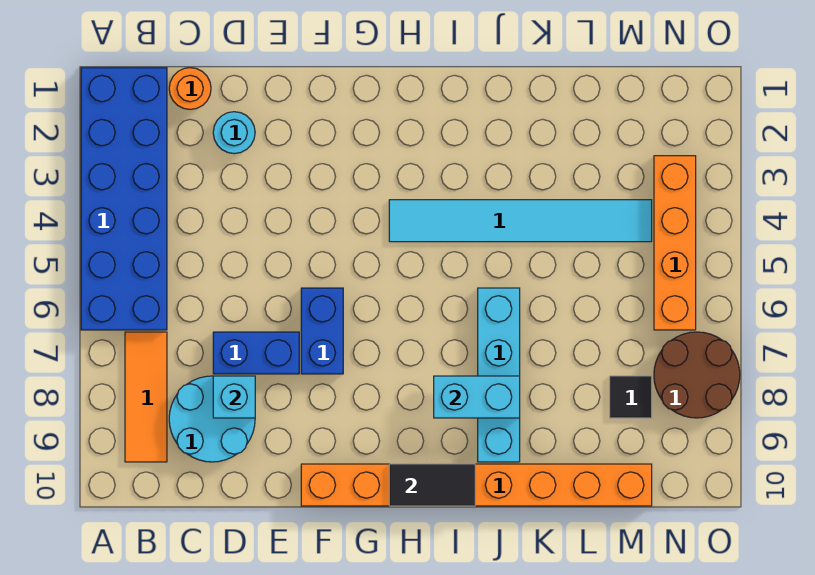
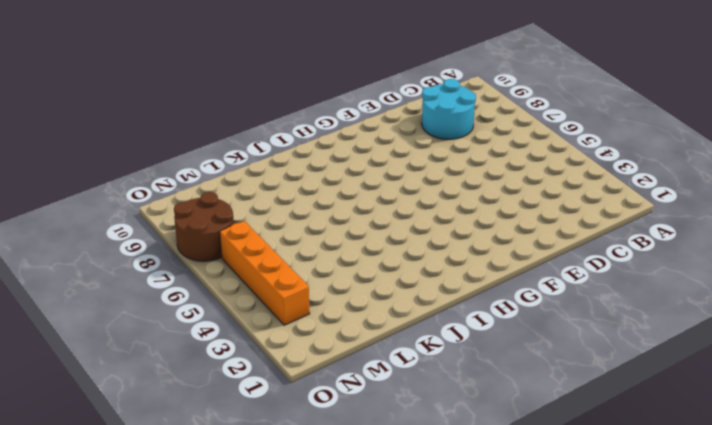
none -> blue 2x6 brick [81,68,167,330]
none -> orange 1x3 tile [125,332,167,462]
none -> orange 1x1 round brick [169,68,211,109]

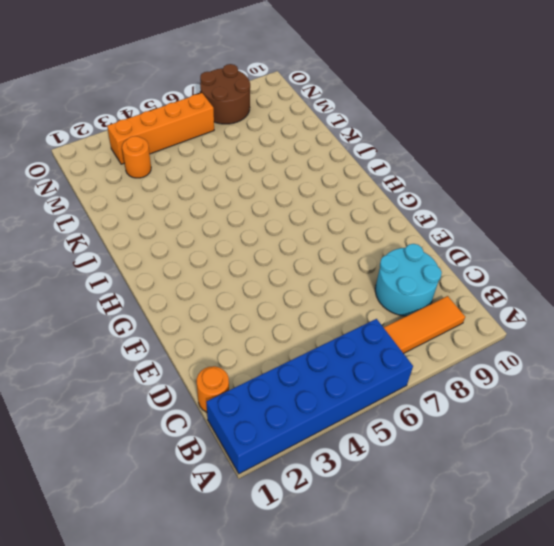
orange 1x1 round brick [122,136,151,178] -> none
none -> cyan 1x1 round brick [213,112,255,154]
none -> blue 1x2 brick [213,332,299,374]
none -> blue 1x2 brick [301,288,343,374]

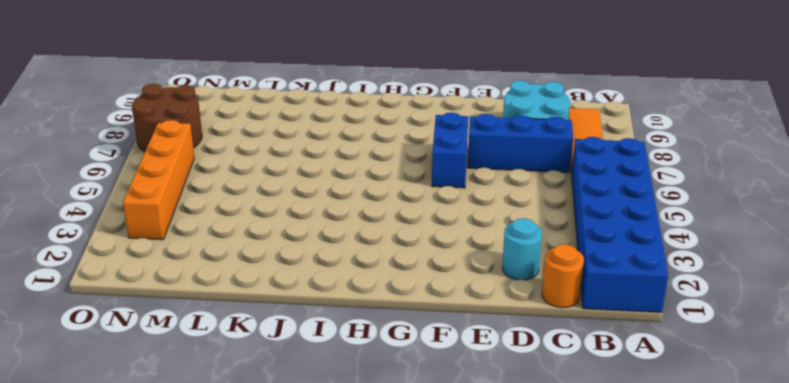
blue 1x3 brick [468,114,573,172] -> blue 1x2 brick [213,332,299,374]
none -> orange 1x8 brick [301,464,652,506]
none -> cyan 1x6 tile [389,200,652,242]
none -> cyan 1x4 brick [478,288,520,462]

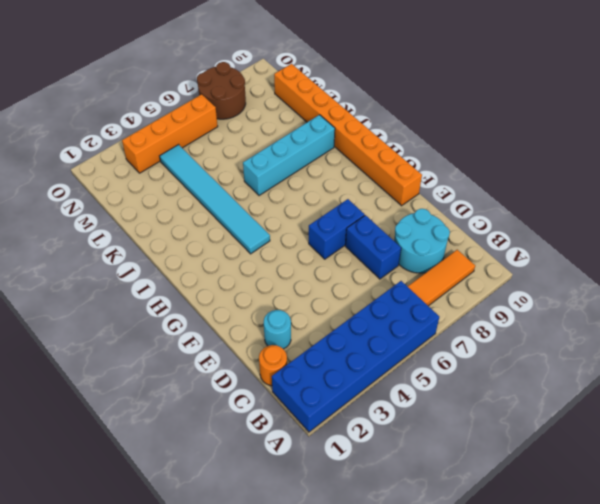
none -> black 1x1 tile [610,376,652,418]
none -> cyan 1x1 brick [213,376,255,418]
none -> black 1x2 tile [389,464,475,506]

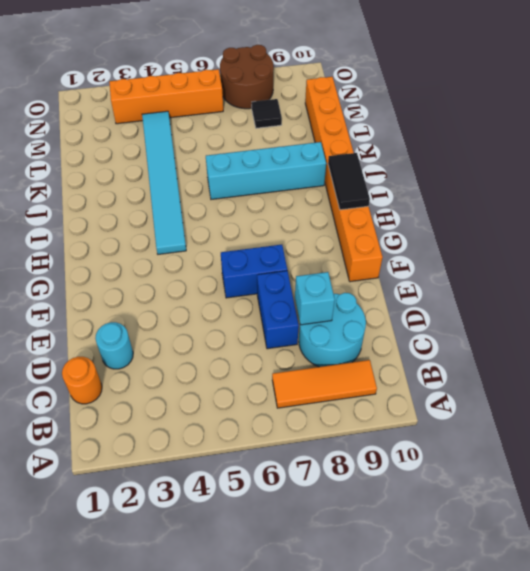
none -> blue 2x6 brick [81,68,167,330]
none -> cyan 1x2 brick [434,376,520,418]

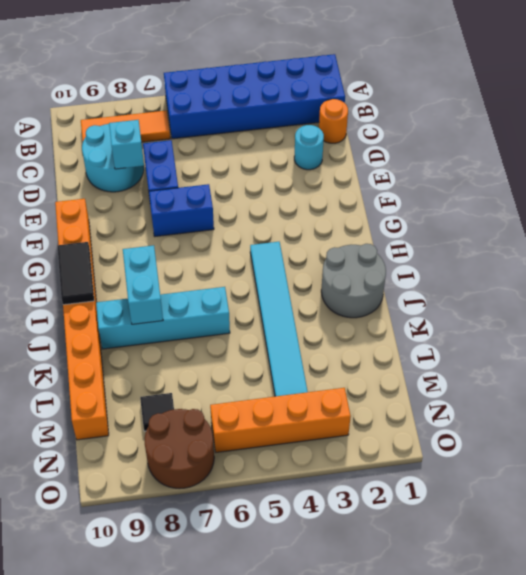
grey 2x2 round brick [321,244,386,318] -> none

